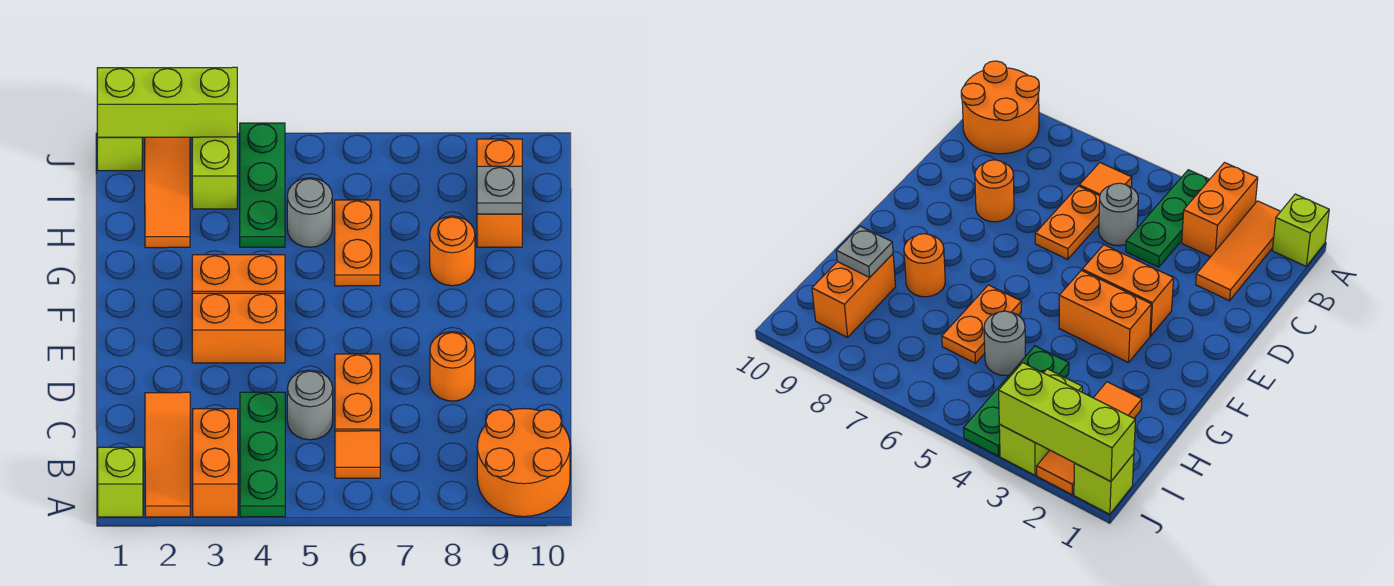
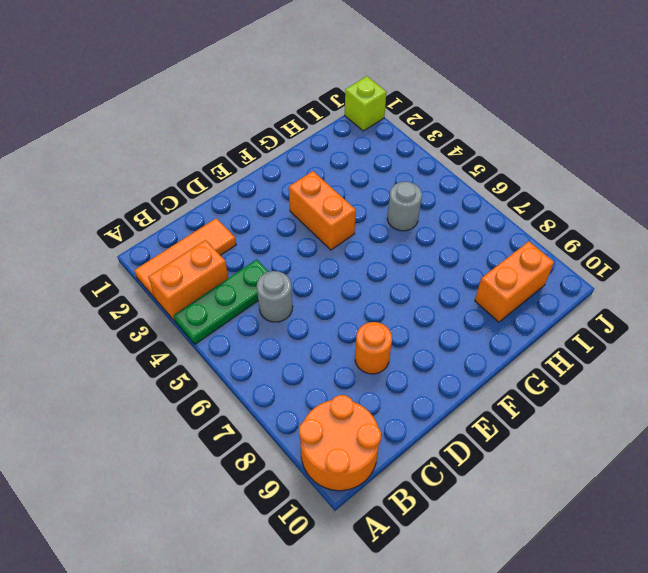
none -> lime 1x1 brick [98,447,143,517]
none -> orange 1x1 tile [335,431,380,478]
none -> orange 1x2 plate [335,354,380,431]

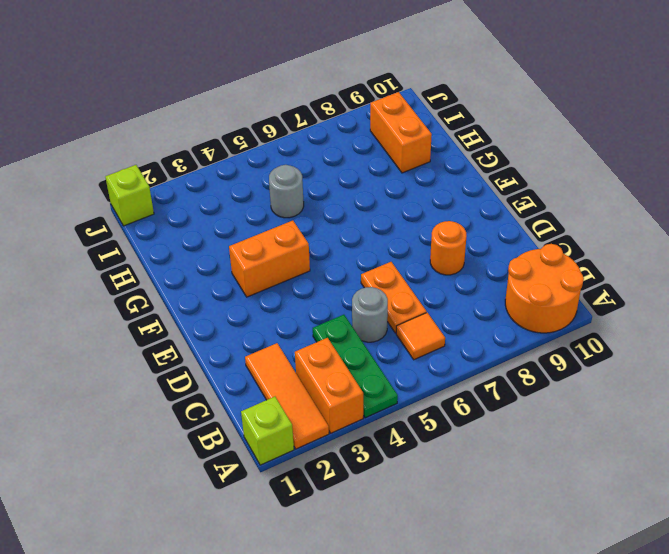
none -> orange 1x2 brick [192,293,285,363]
none -> orange 1x2 plate [335,200,380,286]
none -> orange 1x1 round brick [430,216,475,286]

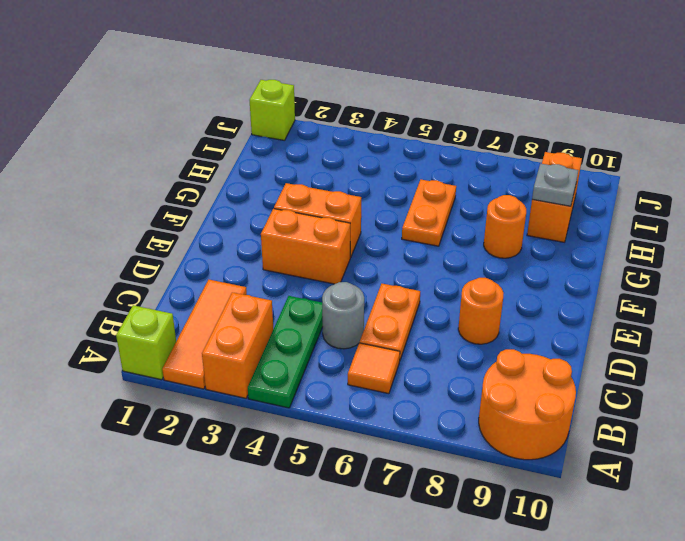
none -> orange 1x3 tile [145,137,190,248]
none -> green 1x3 plate [240,123,285,247]
none -> grey 1x1 round brick [287,178,332,247]

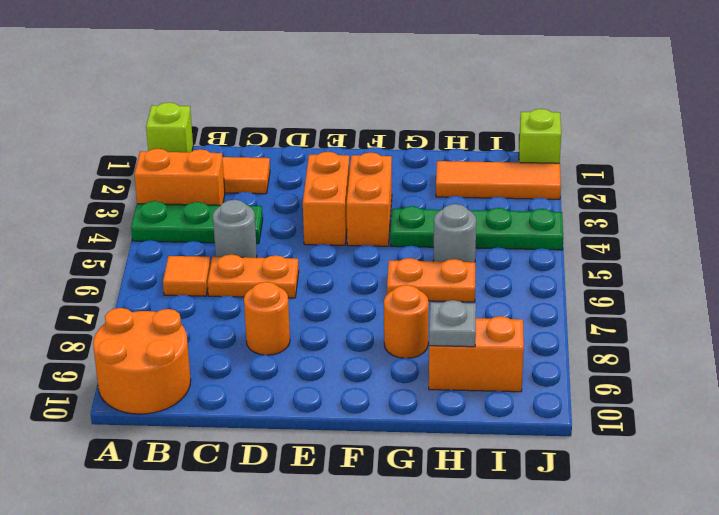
green 1x4 plate [391,206,563,250] -> green 1x3 plate [240,123,285,247]
none -> lime 1x2 brick [192,137,237,209]
none -> lime 1x3 brick [97,67,237,137]

